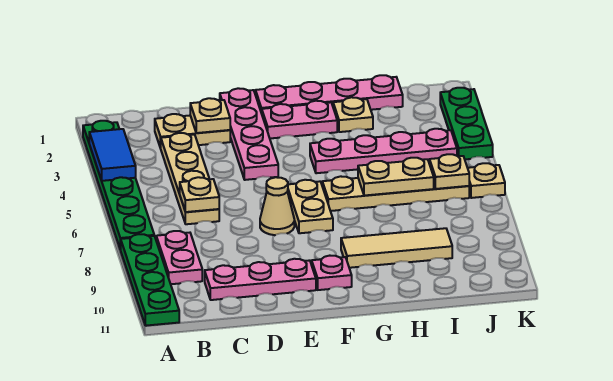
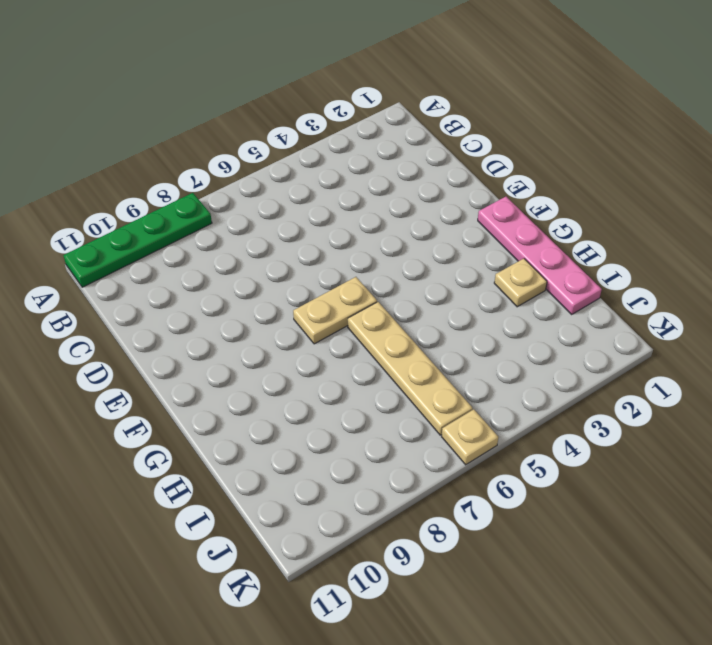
none -> green 1x6 plate [83,121,154,250]
none -> pink 1x2 plate [156,231,202,284]
none -> tan 1x2 plate [155,114,230,148]

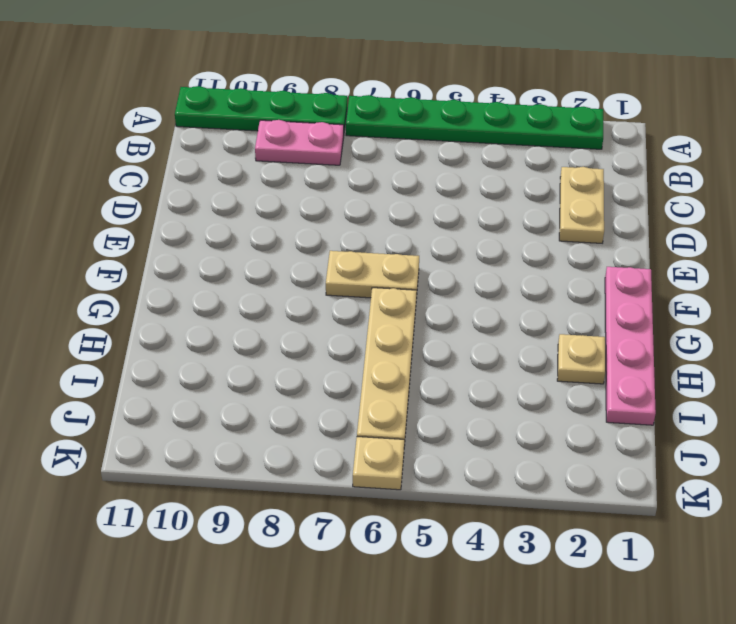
none -> tan 1x4 plate [161,133,219,224]
none -> pink 1x3 plate [205,259,316,300]
none -> pink 1x4 plate [220,88,278,180]

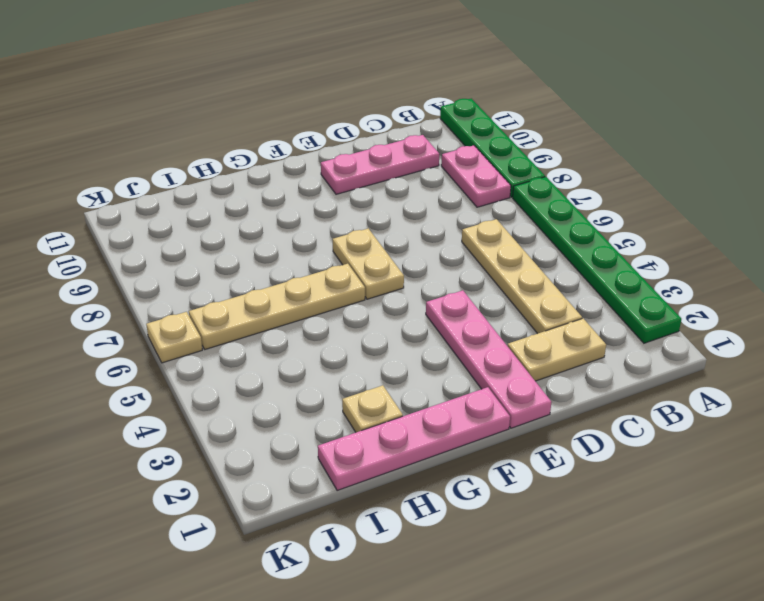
none -> tan 1x1 cone [260,177,294,235]
none -> pink 1x2 plate [262,101,337,139]
none -> pink 1x1 plate [312,256,352,290]

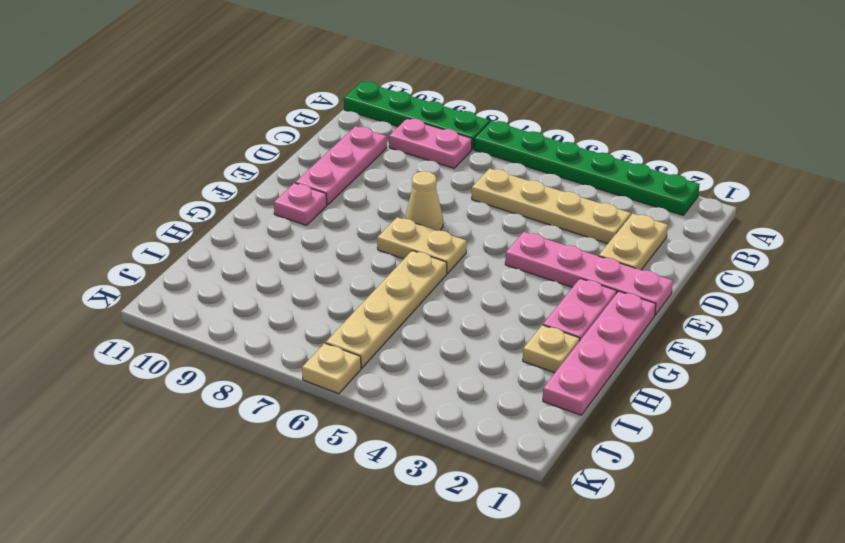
none -> pink 1x4 plate [310,129,457,173]
none -> tan 1x3 tile [341,228,452,268]
none -> green 1x3 plate [440,88,493,159]

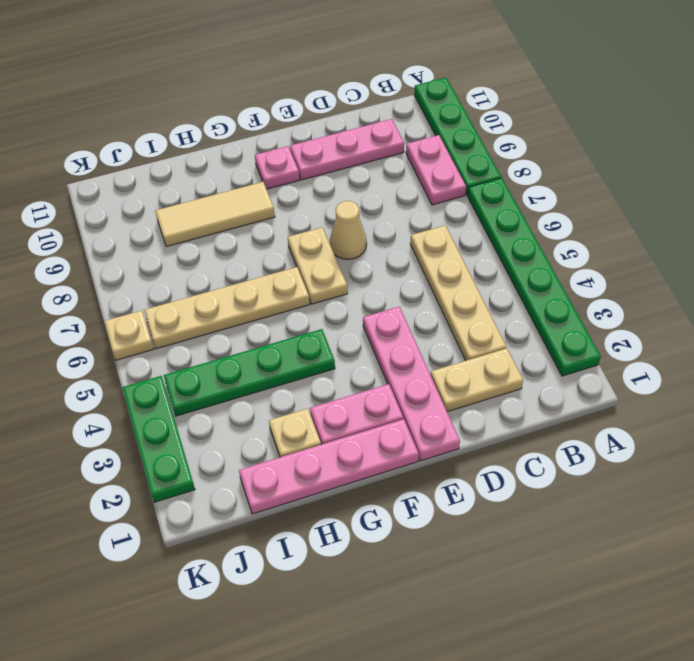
green 1x4 plate [164,329,335,416] -> pink 1x4 plate [310,129,457,173]
none -> blue 1x2 tile [89,129,136,181]
none -> tan 1x1 plate [180,177,219,212]
none -> tan 1x1 plate [190,98,230,133]

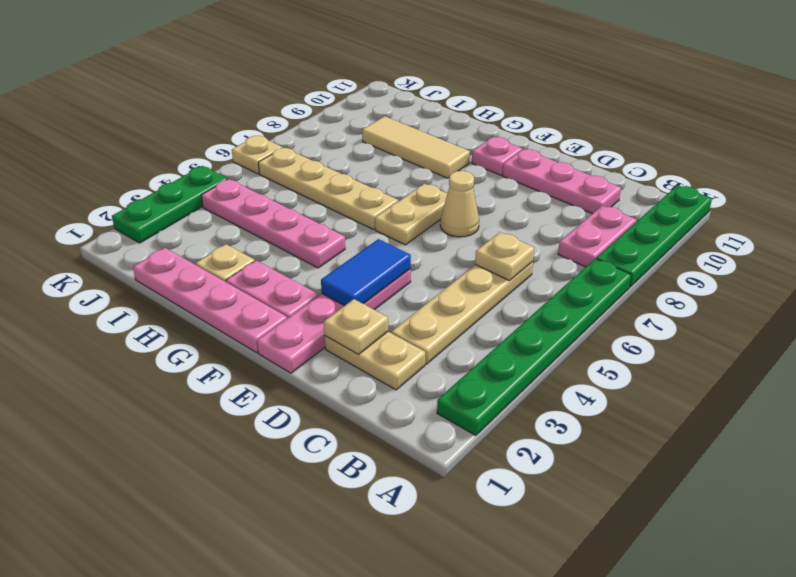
blue 1x2 tile [321,239,411,306] -> blue 1x2 tile moved to [89,129,136,181]
none -> tan 1x2 plate [358,158,434,196]
none -> tan 1x1 plate [430,154,469,189]

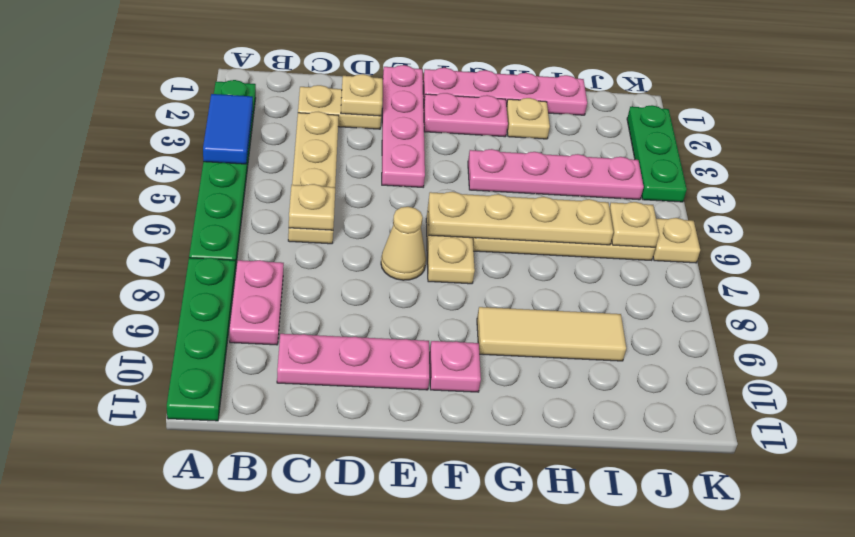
tan 1x4 plate [428,192,613,245] -> tan 1x2 plate [358,158,434,196]

